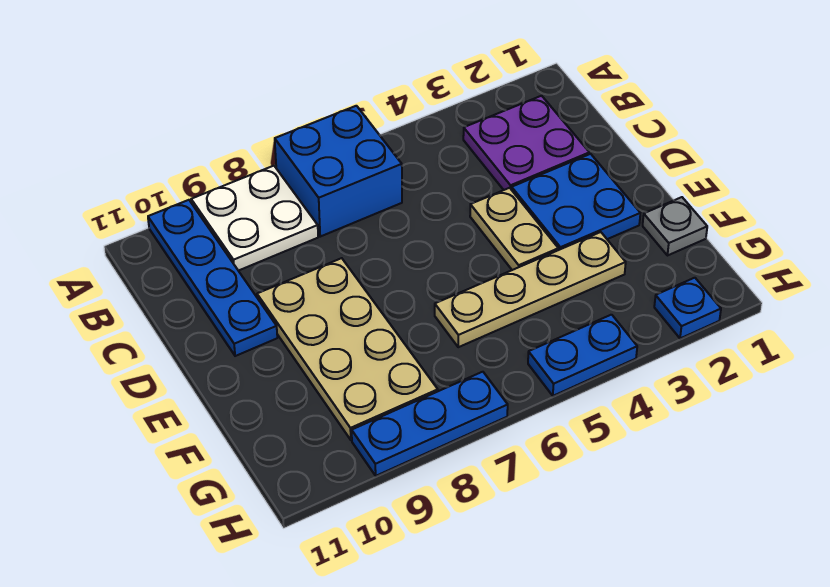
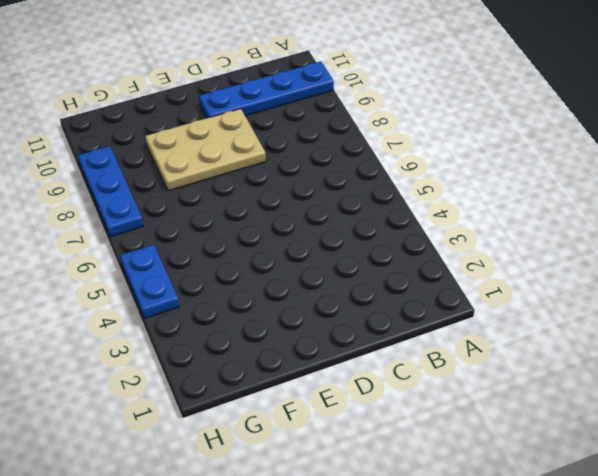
tan 2x3 plate [145,109,266,191] -> tan 2x4 plate [257,258,438,440]
none -> blue 2x2 brick [275,106,402,237]
none -> white 2x2 plate [191,166,318,271]
none -> purple 2x2 plate [463,96,589,190]

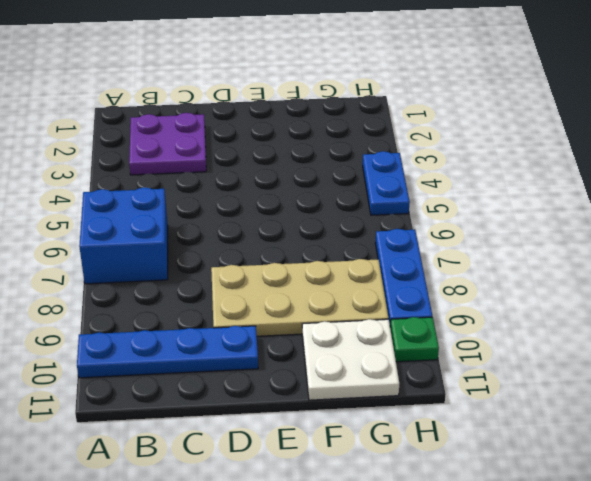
white 2x2 plate [302,319,399,400] -> white 2x2 plate moved to [191,166,318,271]
green 1x1 plate [390,317,439,362] -> none
none -> blue 2x2 plate [512,154,640,250]
none -> tan 1x2 plate [470,188,558,270]
none -> grey 1x1 plate [643,197,707,256]

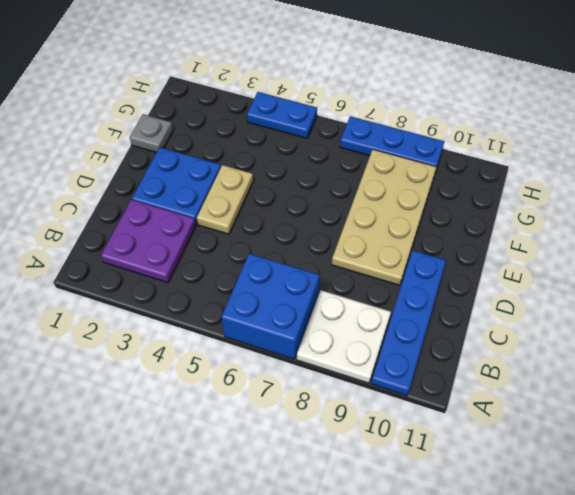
none -> tan 1x4 plate [435,232,626,347]
none -> blue 1x1 plate [654,278,721,339]

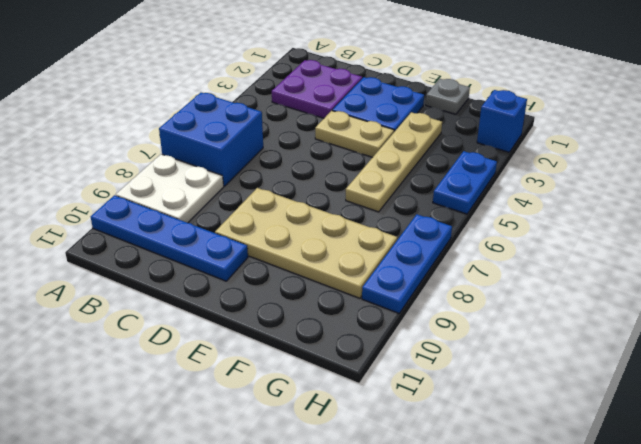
blue 1x1 brick [477,90,527,152] -> blue 1x1 plate [654,278,721,339]

